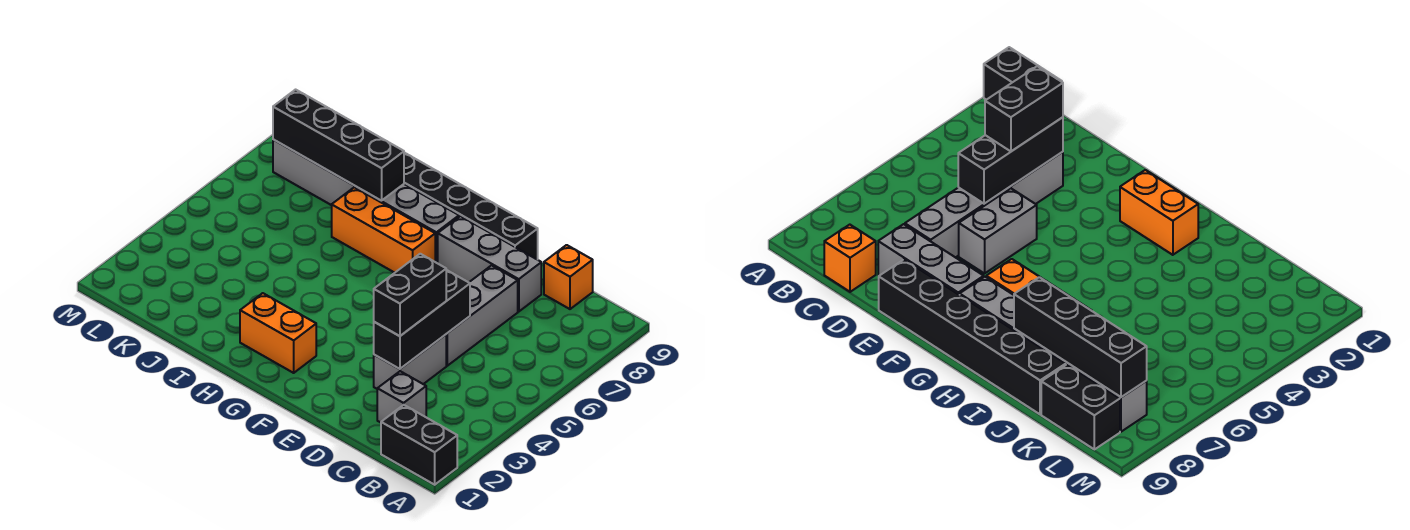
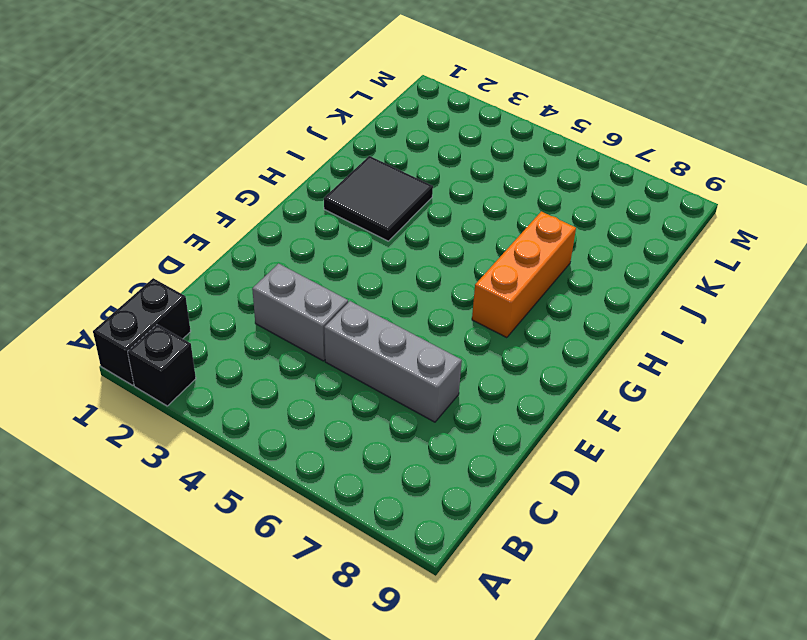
black 1x1 brick [128,325,196,406] -> none
black 2x2 tile [324,156,433,241] -> orange 1x2 brick [240,293,316,373]
none -> grey 1x1 brick [377,371,426,423]
none -> orange 1x1 brick [544,245,593,309]
none -> grey 1x3 brick [438,216,541,312]

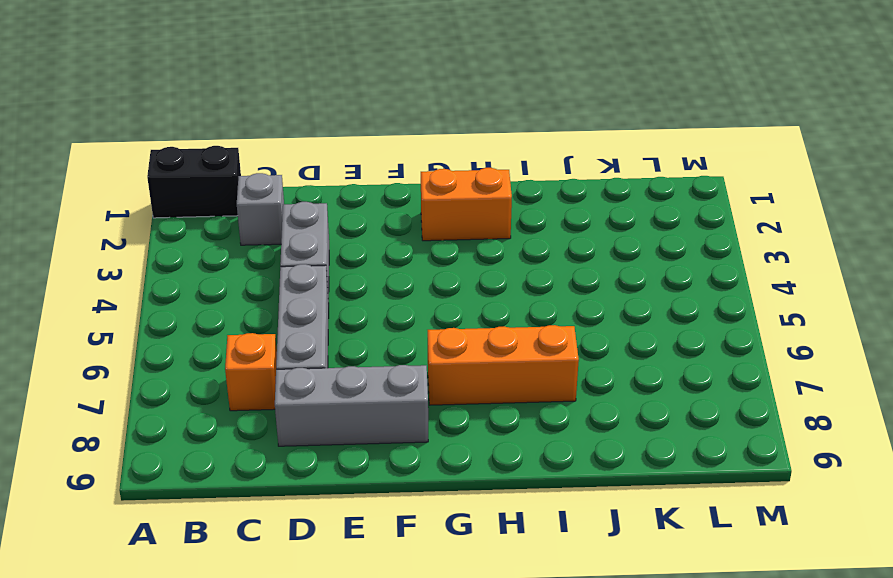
orange 1x1 brick [225,333,277,411] -> orange 1x1 brick moved to [544,245,593,309]
none -> grey 1x2 brick [959,188,1037,273]
none -> black 1x6 brick [404,153,538,260]
none -> grey 1x6 brick [273,140,459,263]

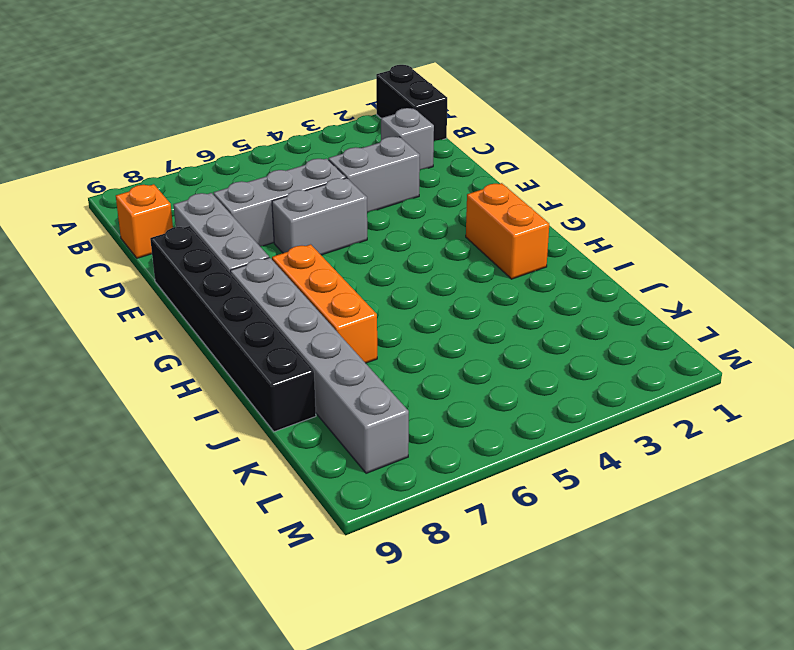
none -> black 1x2 brick [1041,365,1120,449]
none -> black 1x3 brick [374,270,470,369]
none -> black 1x4 brick [273,90,404,201]

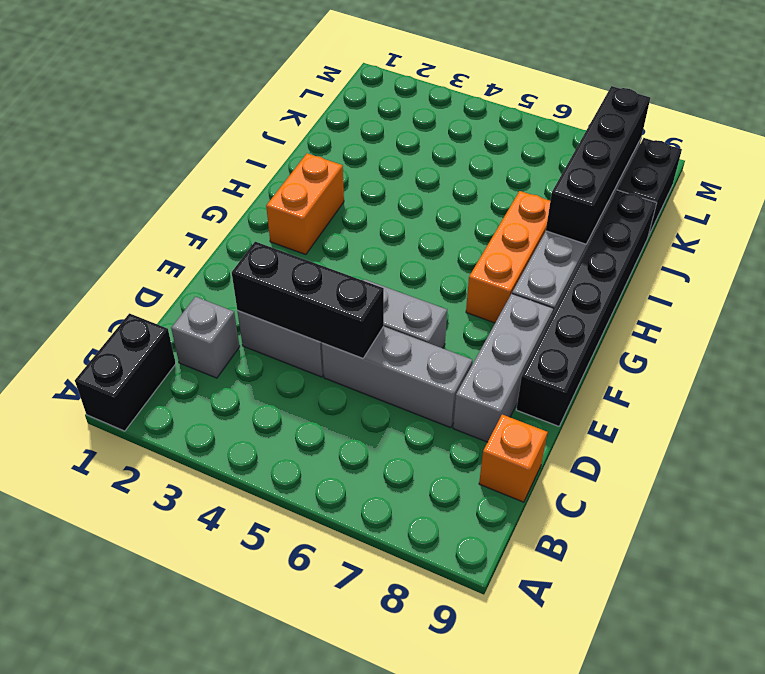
none -> black 1x2 brick [374,254,446,336]

